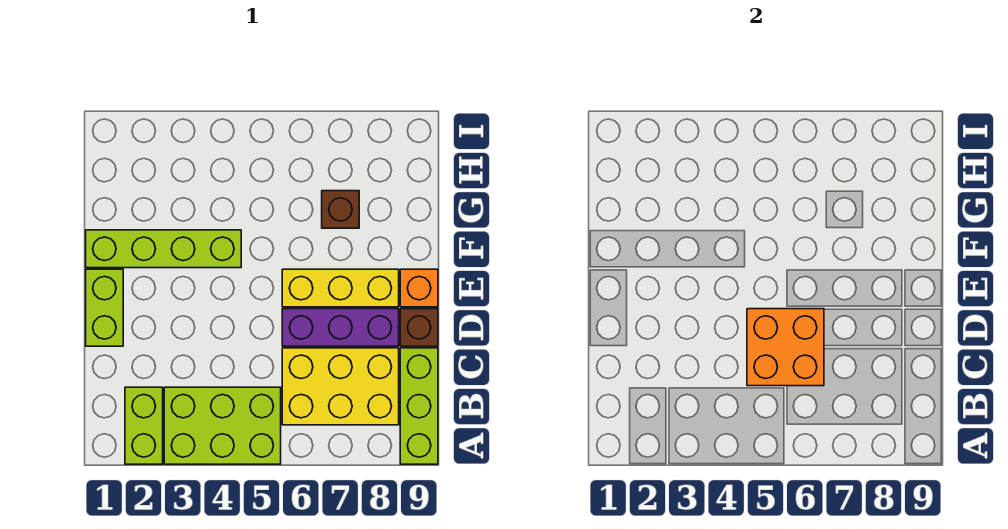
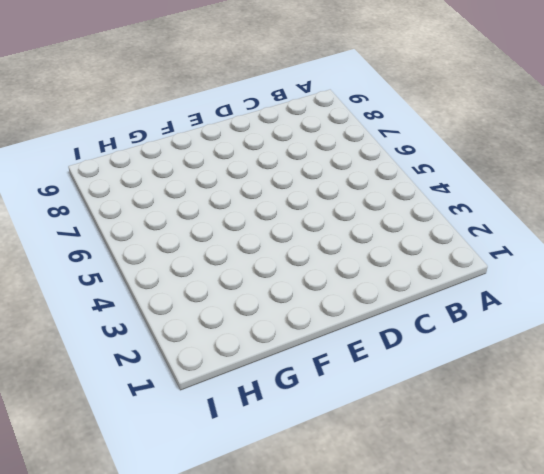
none -> lime 1x2 brick [125,387,163,464]
none -> lime 2x3 brick [164,387,281,464]
none -> lime 1x3 brick [400,348,438,464]

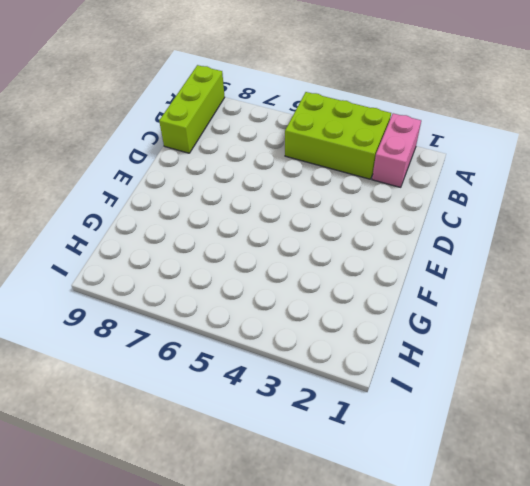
pink 1x2 brick [372,113,421,187] -> lime 1x2 brick [125,387,163,464]
none -> yellow 2x3 brick [282,348,399,425]
none -> lime 1x2 brick [86,269,123,346]
none -> purple 1x3 brick [282,309,399,346]

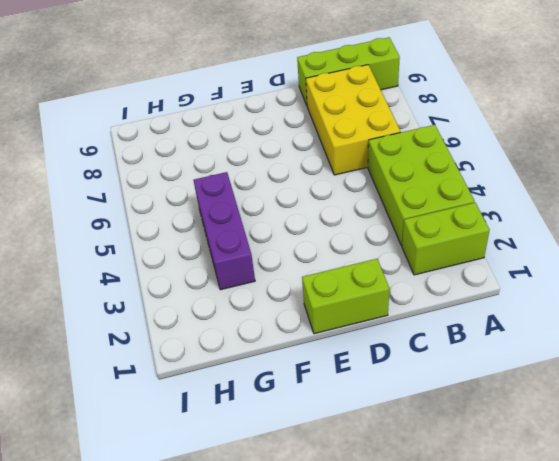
purple 1x3 brick [193,172,255,290] -> purple 1x3 brick moved to [282,309,399,346]
none -> brown 1x1 brick [400,309,438,346]
none -> yellow 1x3 brick [282,269,399,307]
none -> orange 1x1 brick [400,269,438,307]

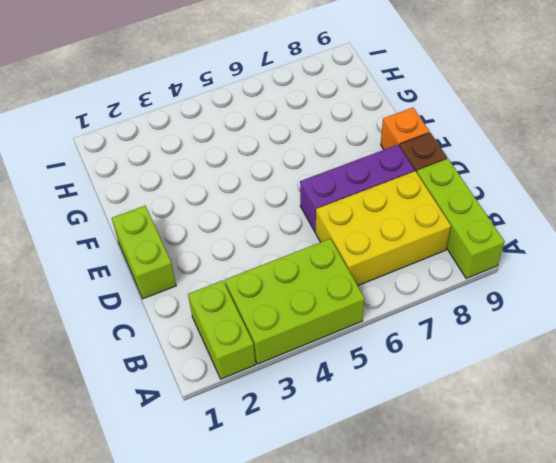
none -> yellow 1x3 brick [282,269,399,307]
none -> lime 1x4 brick [86,230,241,268]
none -> brown 1x1 brick [322,191,359,228]

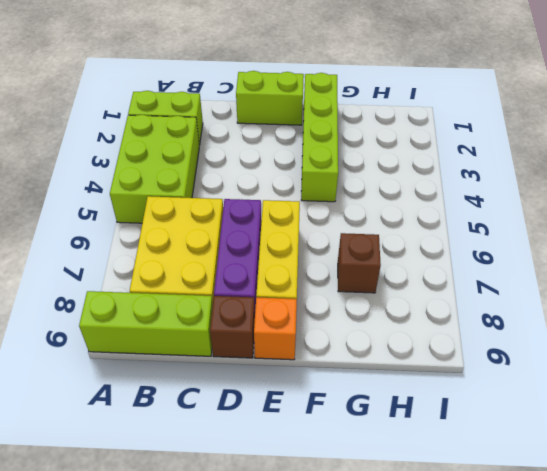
none -> orange 2x2 brick [747,309,824,386]

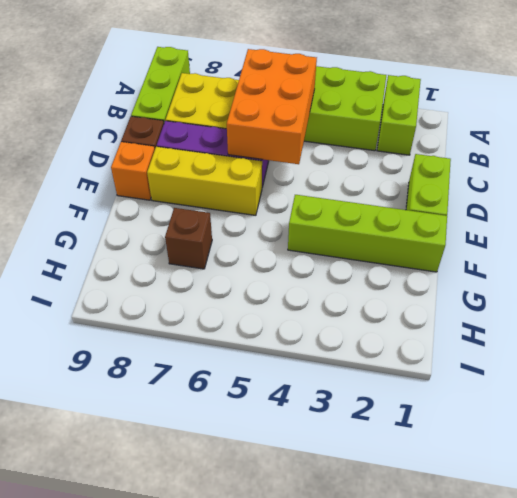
orange 2x3 brick [227,49,317,164] -> orange 2x2 brick [747,309,824,386]

